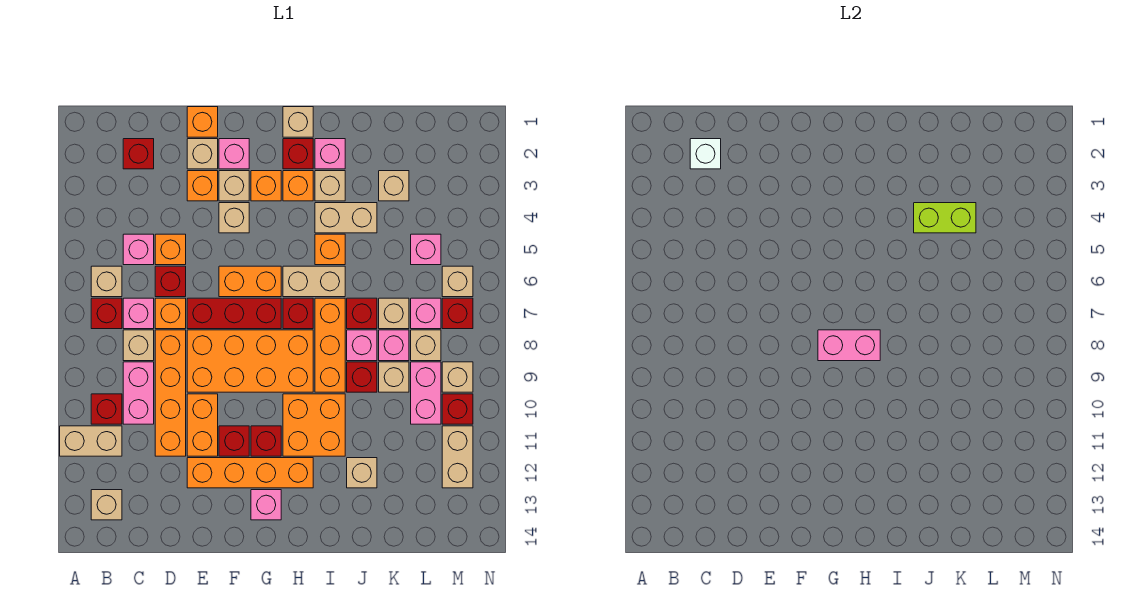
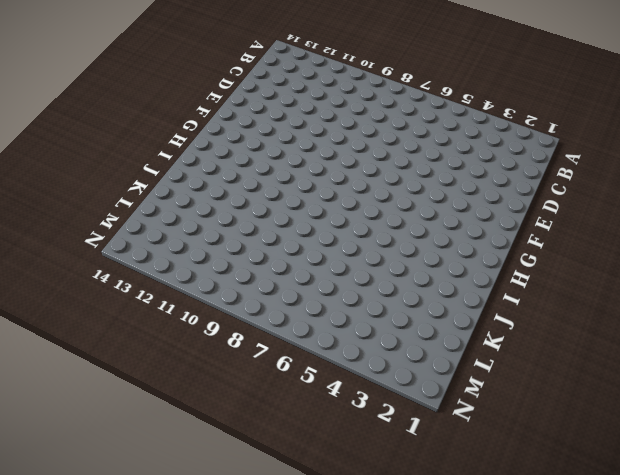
none -> tan 1x2 brick [60,426,122,456]
none -> tan 1x1 brick [91,266,122,297]
none -> red 1x1 brick [91,298,122,329]
none -> red 1x1 brick [91,394,122,424]

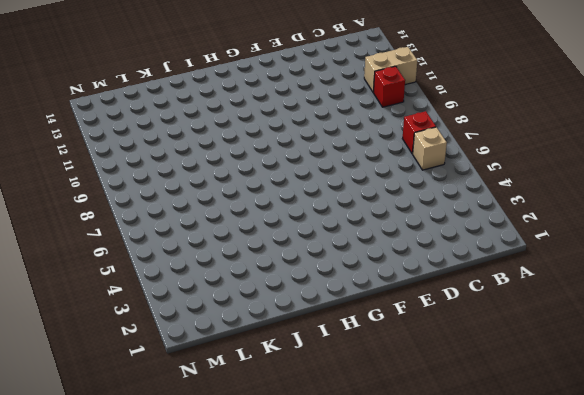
none -> tan 1x1 brick [91,490,122,520]
none -> red 1x1 brick [123,139,154,169]
none -> pink 1x1 brick [123,234,154,265]
none -> pink 1x1 brick [123,298,154,329]

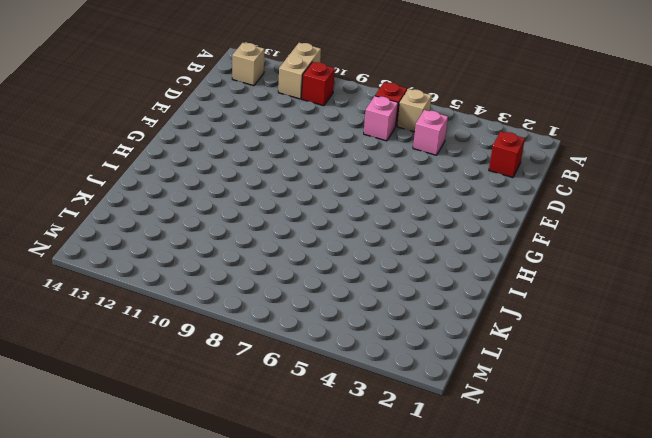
none -> tan 1x1 brick [123,330,154,361]
none -> pink 1x2 brick [123,362,154,424]
none -> orange 1x1 brick [155,234,186,265]
none -> red 1x1 brick [155,266,186,297]

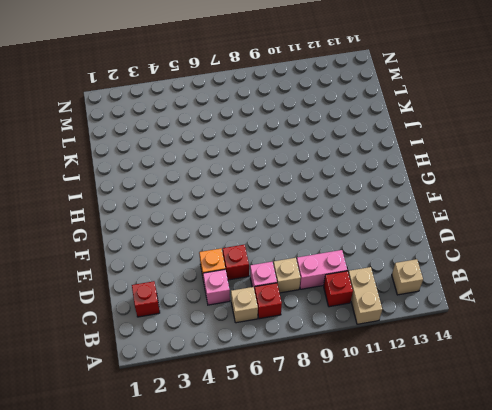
none -> orange 1x1 brick [155,298,186,329]
none -> orange 1x4 brick [155,330,186,456]
none -> orange 1x1 brick [187,107,218,137]
none -> tan 1x1 brick [187,139,218,169]

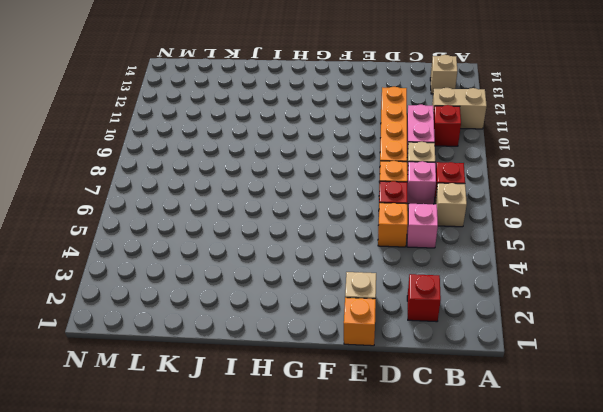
none -> orange 1x1 brick [187,171,218,201]
none -> red 1x3 brick [187,298,281,329]
none -> orange 2x4 brick [187,330,313,392]
none -> orange 1x2 brick [187,394,218,456]

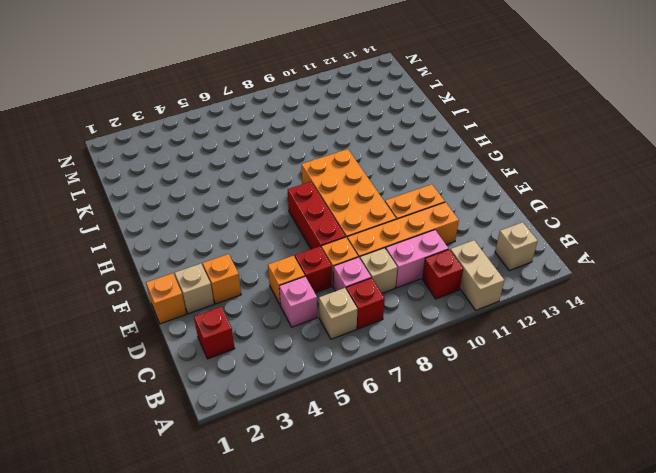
none -> orange 1x4 brick [187,458,313,488]
none -> pink 1x1 brick [219,139,249,169]
none -> tan 1x1 brick [219,171,249,201]
none -> tan 1x1 brick [219,203,249,233]

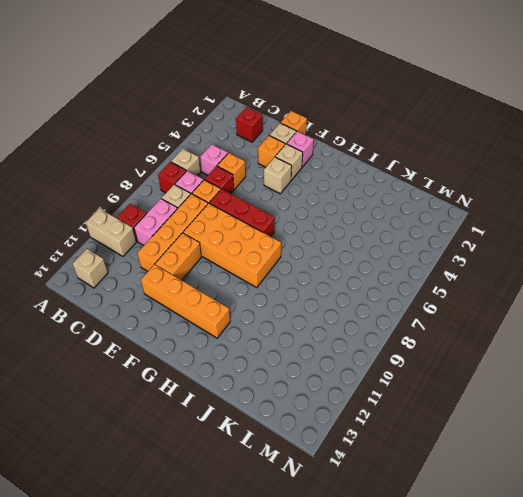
none -> orange 1x2 brick [219,266,281,297]
none -> red 1x1 brick [219,426,249,456]
none -> orange 1x1 brick [251,171,281,201]
none -> red 1x1 brick [251,426,281,456]

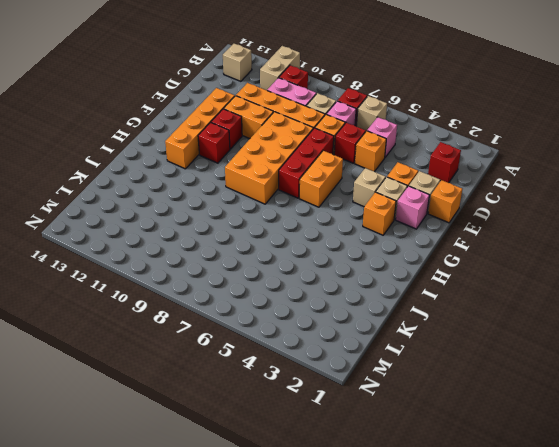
none -> pink 1x1 brick [251,490,281,520]
none -> tan 1x1 brick [283,107,313,137]
none -> red 1x1 brick [283,139,313,169]
none -> orange 1x1 brick [283,171,313,201]

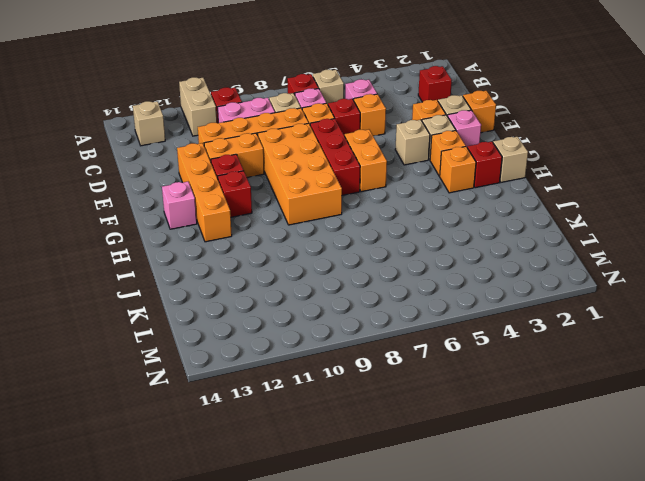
none -> tan 1x2 brick [283,266,345,297]
none -> red 1x1 brick [283,298,313,329]
none -> orange 2x2 brick [283,394,345,456]
none -> pink 1x1 brick [315,139,345,169]

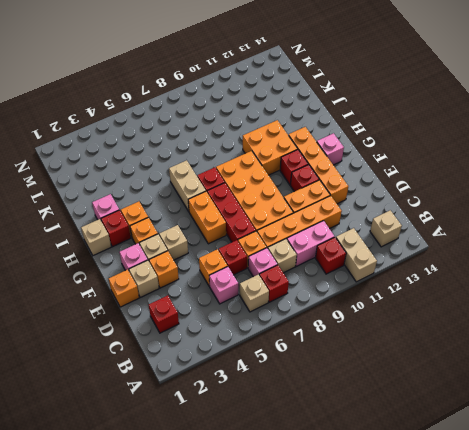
none -> tan 1x1 brick [315,171,345,201]
none -> tan 1x2 brick [315,203,377,233]
none -> orange 1x1 brick [315,234,345,265]
none -> orange 1x3 brick [315,298,345,392]

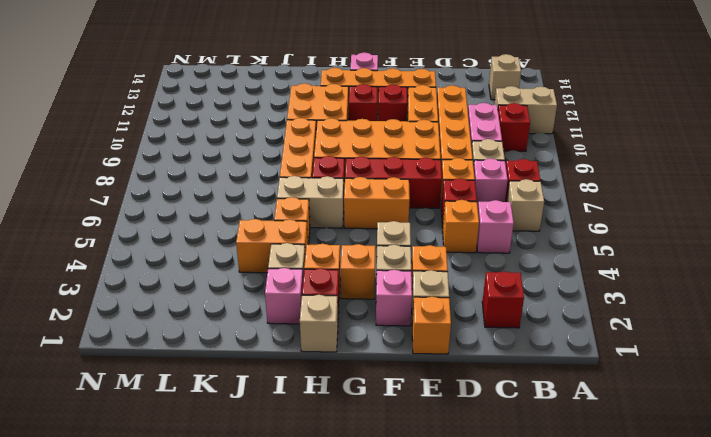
orange 1x2 brick [236,219,308,273] -> tan 1x2 brick [315,203,377,233]
none -> red 1x1 brick [347,298,377,329]
none -> pink 1x1 brick [347,330,377,361]
none -> red 1x1 brick [347,362,377,392]
none -> tan 1x1 brick [347,458,377,488]

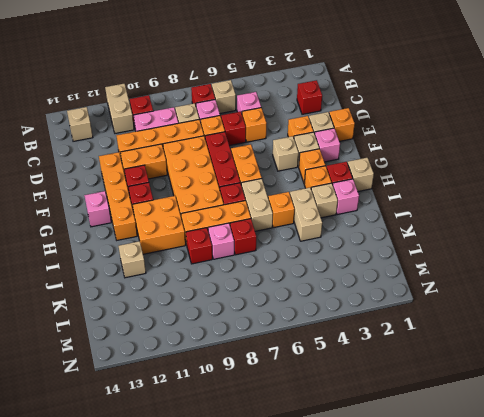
none -> tan 1x1 brick [379,171,409,201]
none -> tan 1x1 brick [379,298,409,329]
none -> pink 1x1 brick [379,330,409,361]
none -> tan 1x1 brick [379,362,409,392]

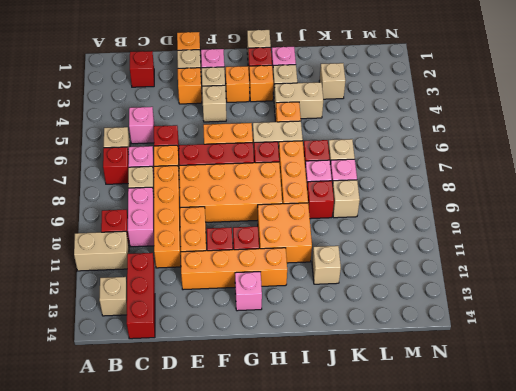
red 1x3 brick [127,253,155,339] -> none
none -> orange 1x1 brick [155,234,186,265]
none -> pink 1x1 brick [411,234,441,265]
none -> pink 1x1 brick [411,298,441,329]
none -> tan 1x1 brick [411,330,441,361]

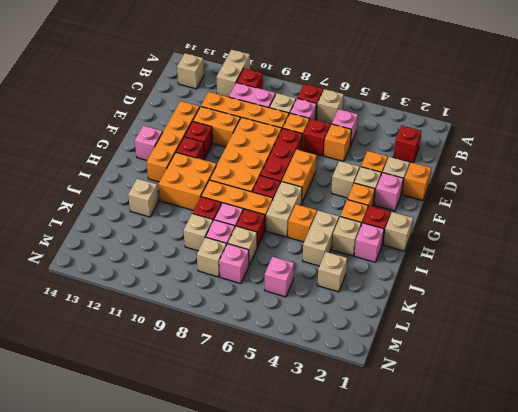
none -> pink 1x2 brick [411,362,441,424]
none -> tan 1x1 brick [442,266,473,297]
none -> red 1x1 brick [442,298,473,329]
none -> tan 1x1 brick [442,362,473,392]

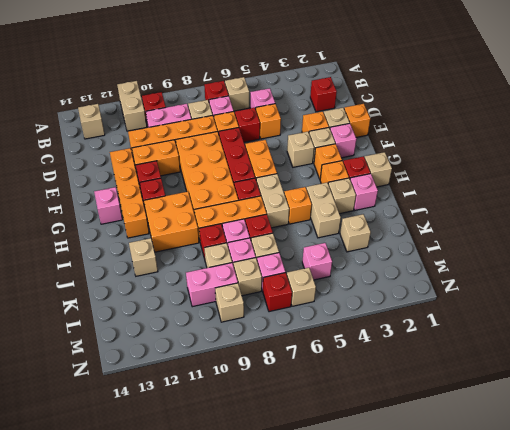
none -> red 1x1 brick [442,394,473,424]
none -> tan 1x2 brick [442,426,473,488]
none -> white 1x1 brick [690,139,721,169]
none -> pink 1x2 brick [818,330,880,361]

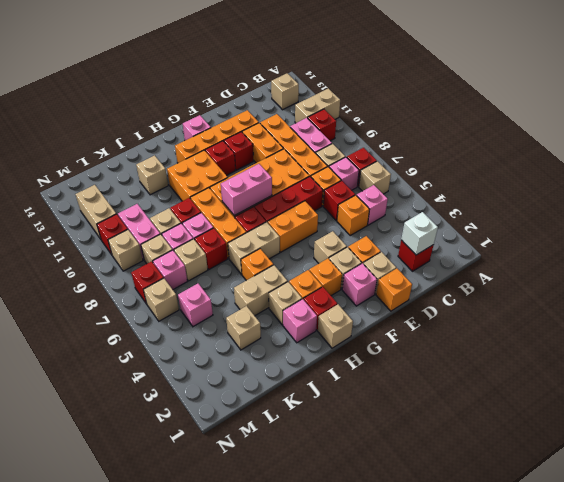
none -> lime 1x2 brick [914,203,976,233]

